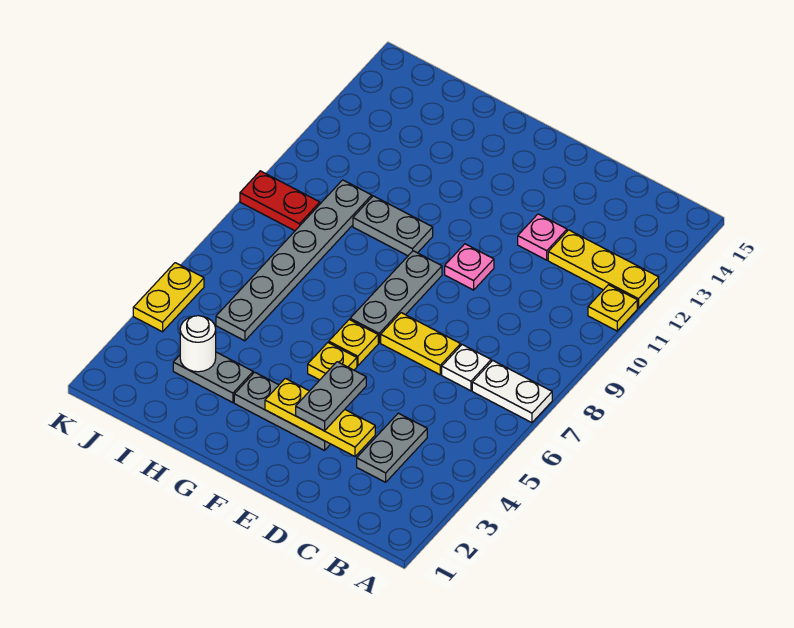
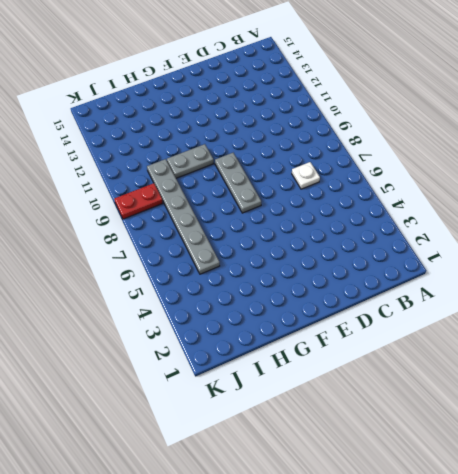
none -> white 1x2 plate [472,361,552,423]
none -> yellow 1x1 plate [588,285,637,331]
none -> yellow 1x3 plate [548,230,659,308]

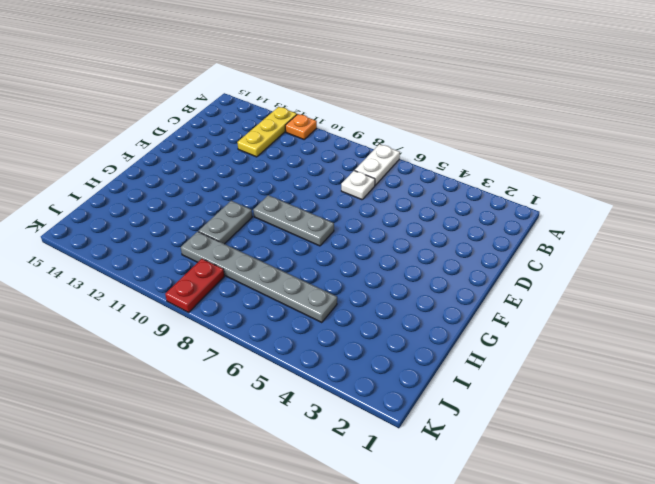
orange 1x1 plate [285,114,317,139] -> yellow 1x1 plate [588,285,637,331]
none -> grey 1x2 plate [357,413,427,482]
none -> yellow 1x2 plate [381,313,461,375]
none -> pink 1x1 plate [518,214,567,260]

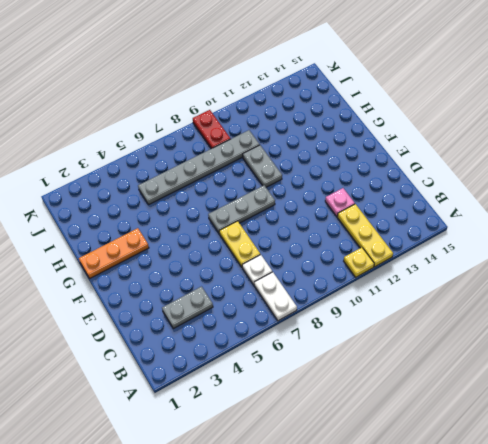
orange 1x3 plate [79,228,149,278] -> grey 1x3 plate [234,372,330,450]
none -> pink 1x1 plate [445,244,494,290]
none -> yellow 1x1 plate [308,343,357,380]
none -> yellow 1x1 plate [329,320,378,366]

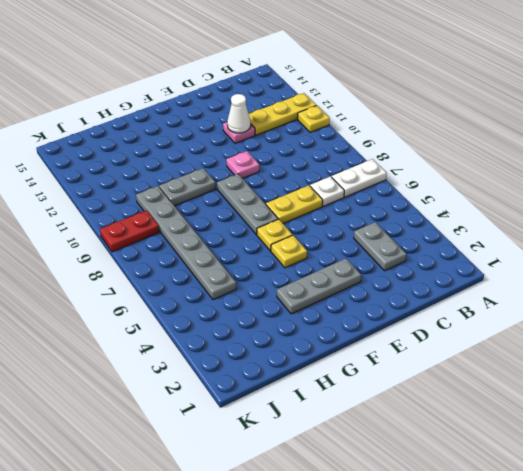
white 1x1 cone [227,94,251,133] -> none
none -> grey 1x2 plate [173,352,253,403]
none -> yellow 1x2 plate [133,263,204,332]
none -> yellow 1x3 plate [265,378,375,456]

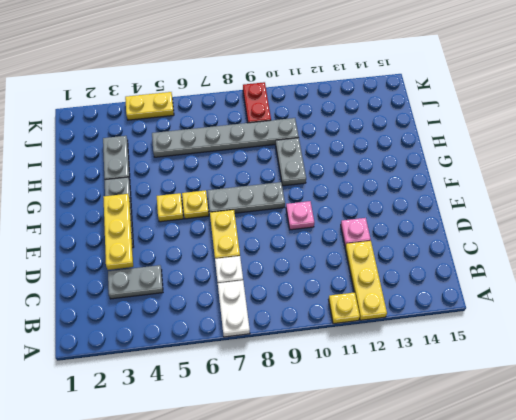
none -> white 1x1 round brick [180,316,216,372]
none -> grey 1x2 plate [296,362,366,431]

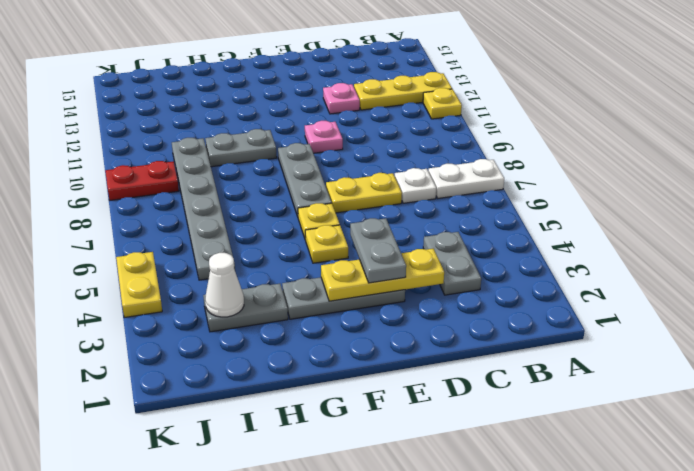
white 1x1 cone [205,253,244,317] -> white 1x1 round brick [180,316,216,372]

